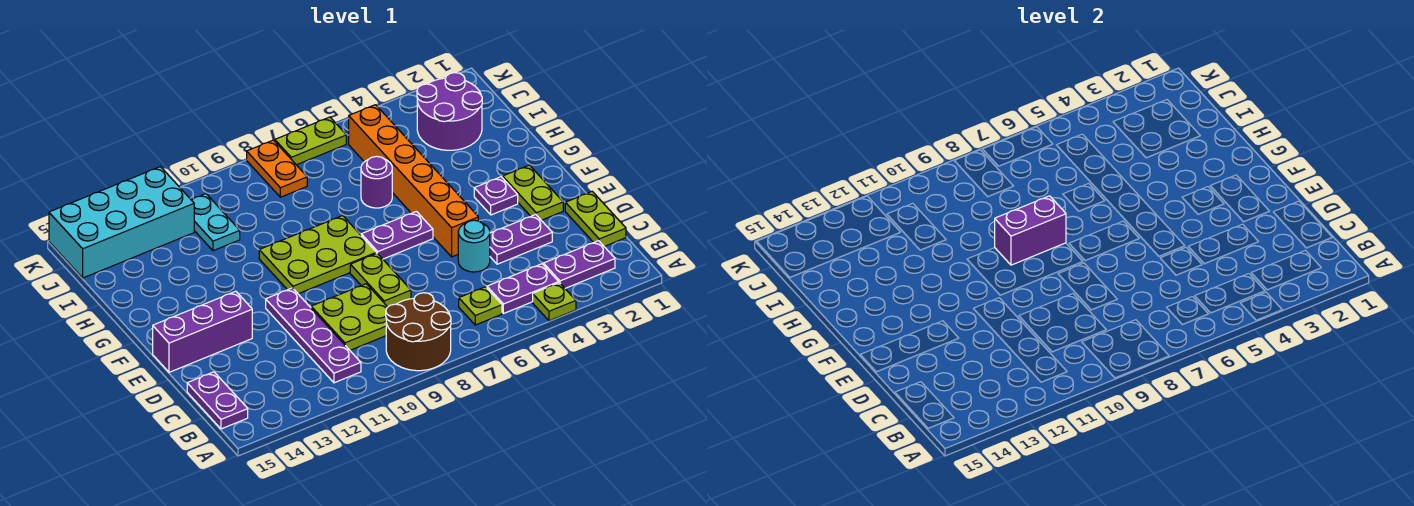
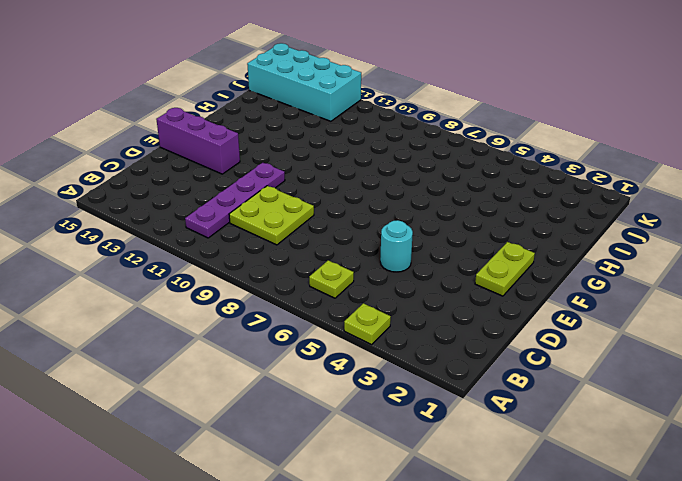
none -> brown 2x2 round brick [386,293,451,371]
none -> purple 1x2 plate [544,241,615,288]
none -> purple 1x2 plate [487,264,559,314]

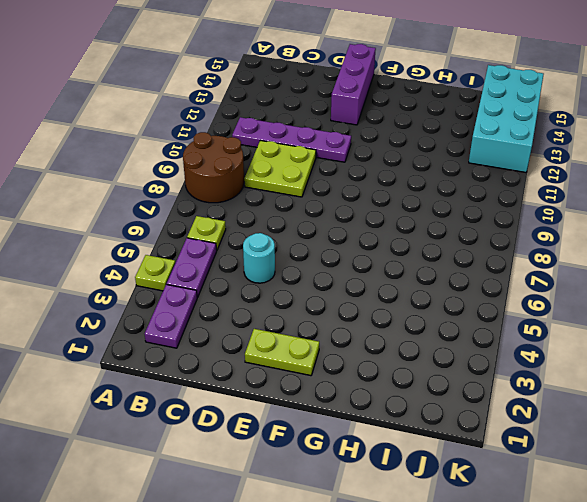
none -> purple 1x2 plate [187,372,248,429]
none -> lime 1x2 plate [565,191,626,246]
none -> purple 1x2 plate [490,214,552,264]

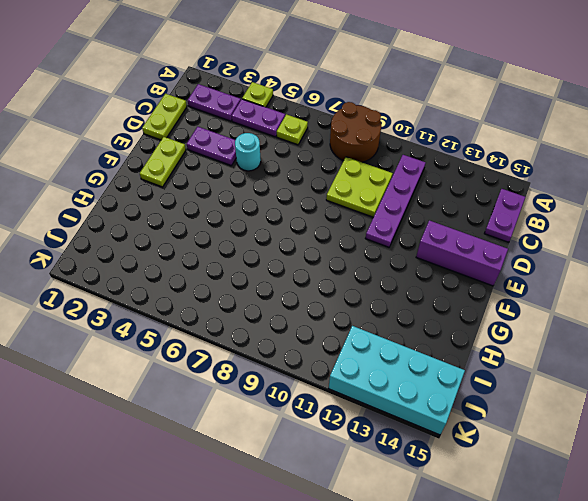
none -> lime 1x2 plate [350,253,411,307]
none -> orange 1x6 brick [348,105,478,257]
none -> purple 1x1 plate [474,177,518,215]

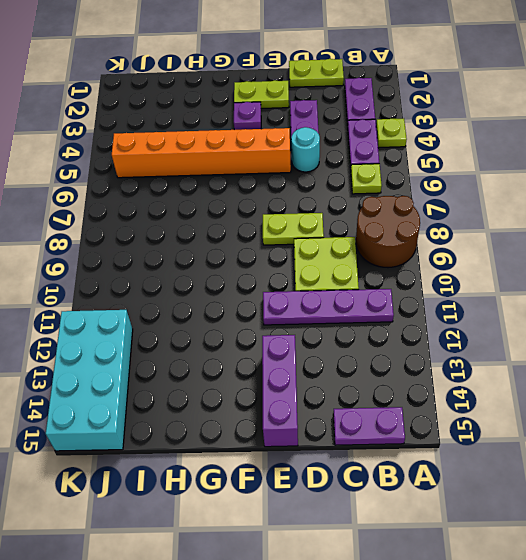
none -> purple 1x2 plate [361,211,433,259]
none -> lime 2x3 plate [259,216,376,294]
none -> purple 1x1 round brick [361,156,392,208]

